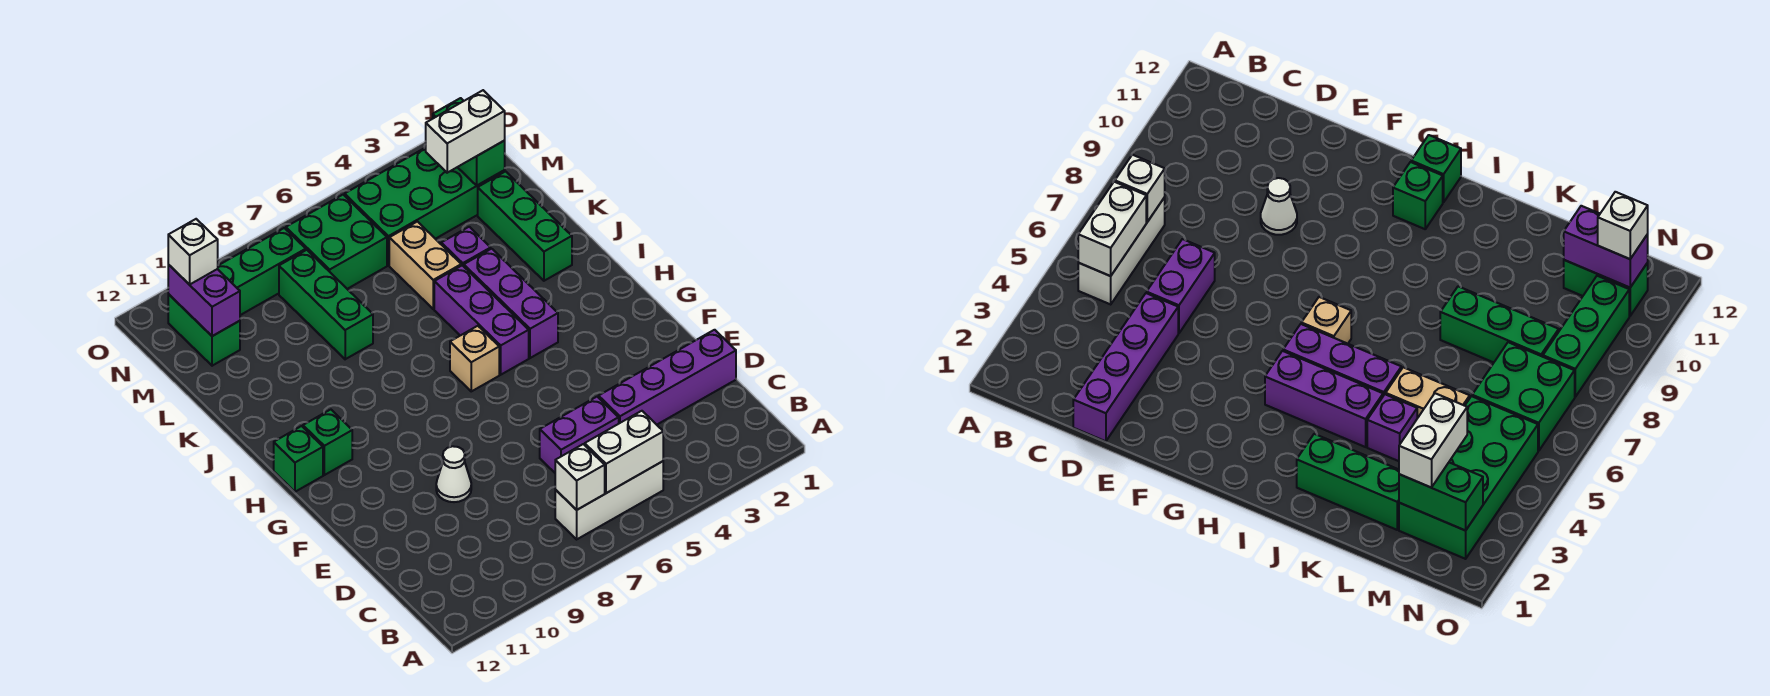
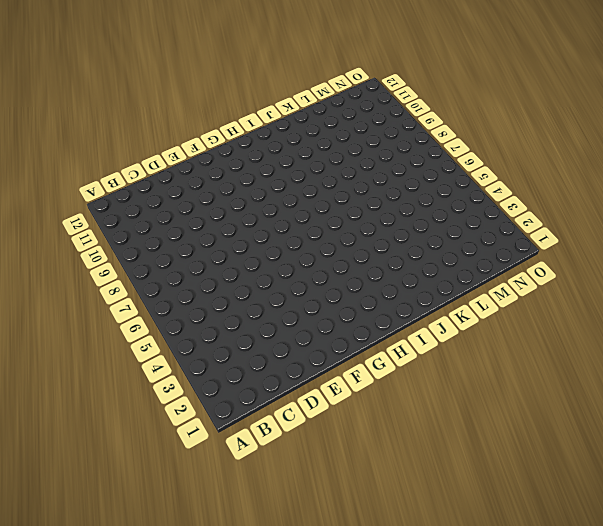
none -> white 1x3 brick [555,461,663,539]
none -> purple 1x4 brick [599,330,736,425]
none -> purple 1x2 brick [540,397,619,473]

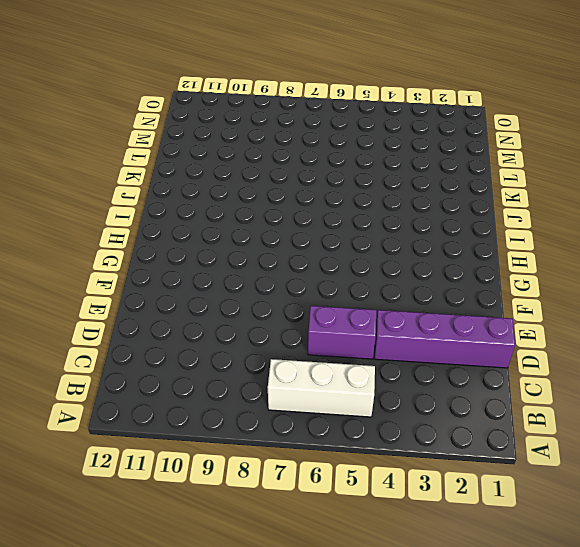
none -> white 1x1 cone [436,446,471,502]
none -> purple 1x3 brick [464,249,558,358]
none -> purple 1x3 brick [434,265,529,375]

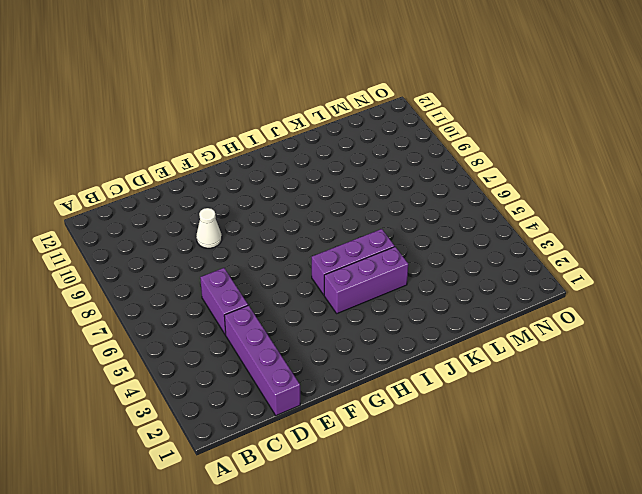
none -> white 1x3 brick [555,461,663,539]
none -> tan 1x1 brick [450,326,499,391]
none -> green 1x1 brick [303,410,352,475]

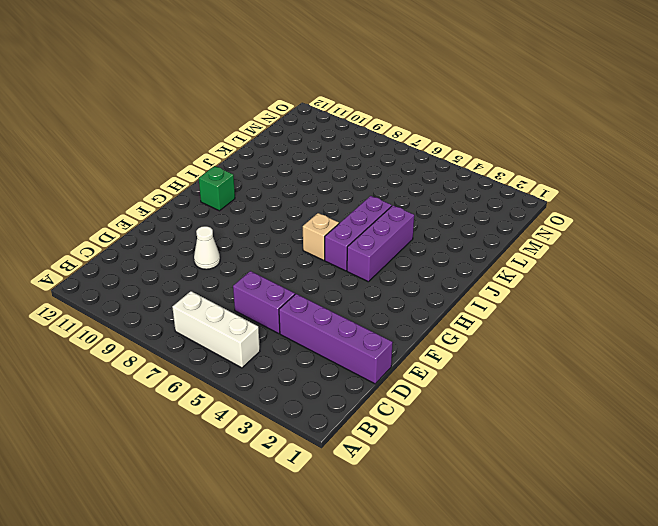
none -> green 1x1 brick [274,426,323,492]
none -> green 1x3 brick [478,171,572,281]
none -> purple 1x1 brick [441,227,491,266]

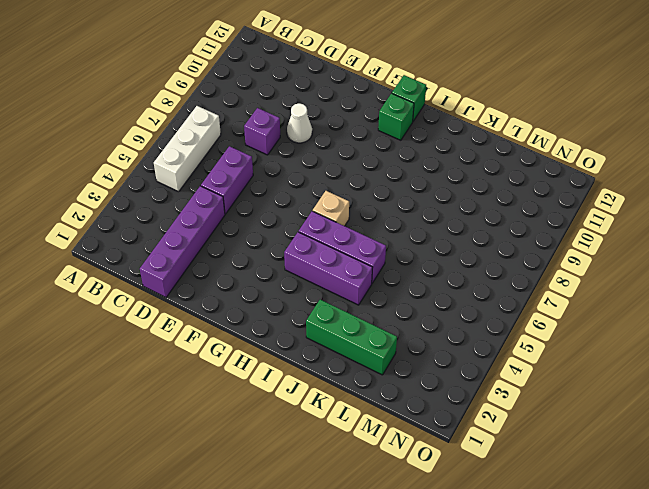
purple 1x1 brick [244,108,280,155] -> purple 1x1 brick moved to [441,227,491,266]
none -> tan 1x2 brick [389,222,461,309]
none -> green 1x3 brick [279,250,373,359]
none -> green 2x4 brick [345,148,505,265]

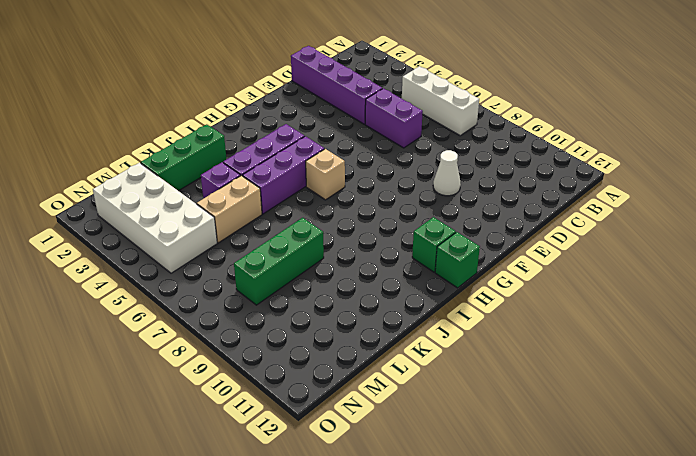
white 2x4 brick [93,163,217,273] -> green 2x4 brick [345,148,505,265]
none -> green 2x2 brick [286,195,387,289]
none -> green 1x2 brick [168,294,240,366]
none -> green 1x3 brick [218,228,306,315]

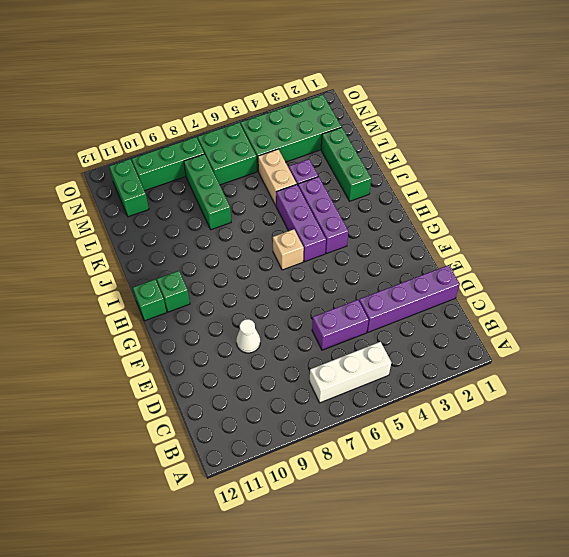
none -> white 1x2 brick [585,411,663,493]
none -> white 1x1 brick [555,444,605,510]
none -> green 1x2 brick [433,98,505,185]

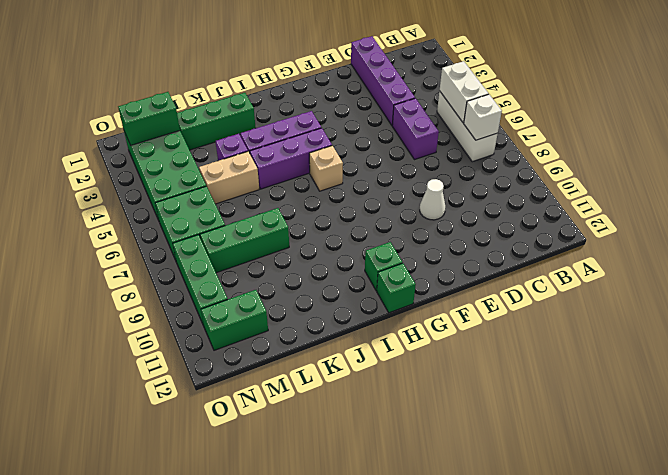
none -> purple 1x2 brick [168,264,240,336]
none -> white 1x2 brick [426,90,505,173]
none -> white 1x1 brick [168,219,218,285]

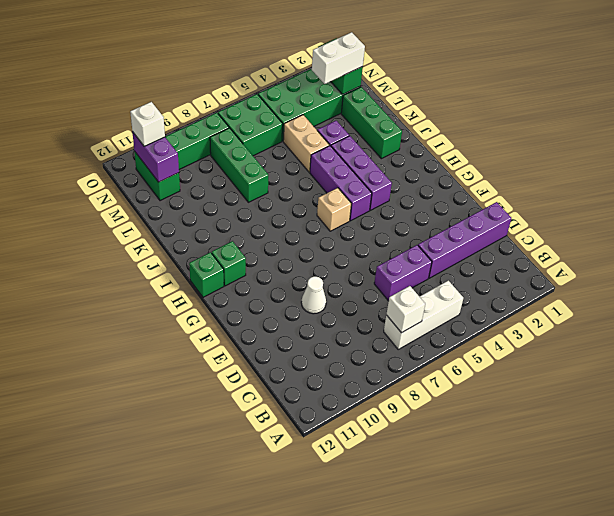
none -> white 1x2 brick [585,411,663,493]

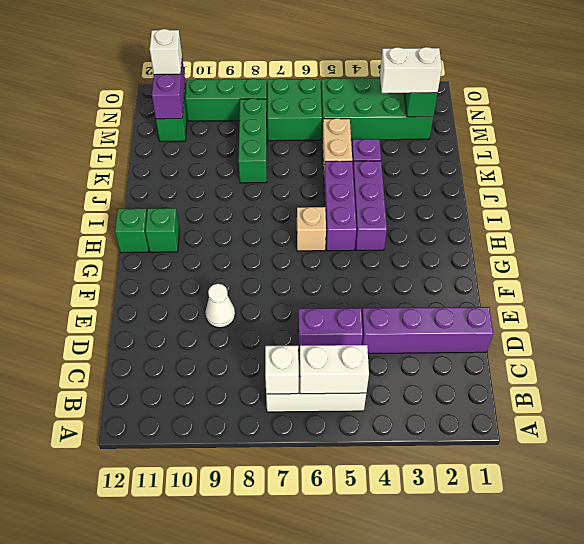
none -> green 1x3 brick [478,171,572,281]

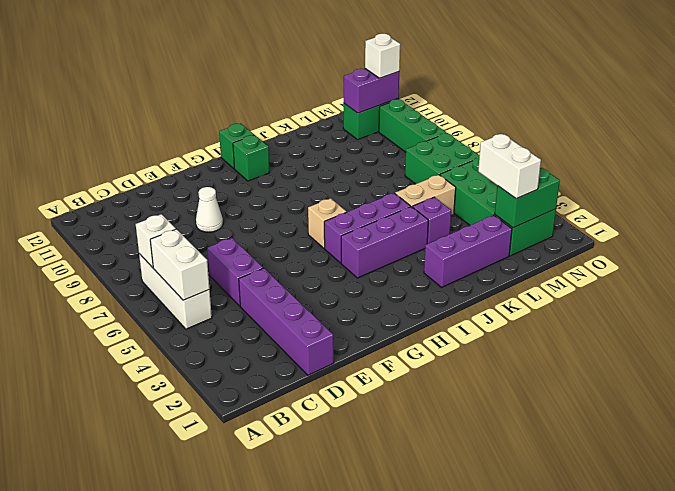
purple 1x3 brick [424,215,512,287] -> green 1x3 brick [478,171,572,281]
none -> green 1x3 brick [279,250,373,359]

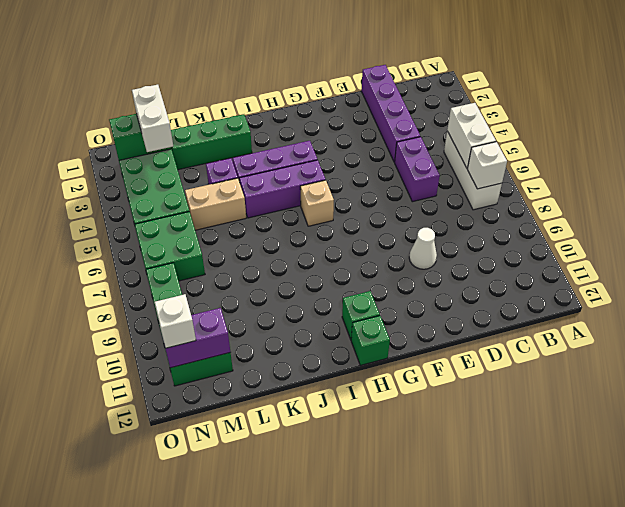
none -> green 1x3 brick [279,250,373,359]

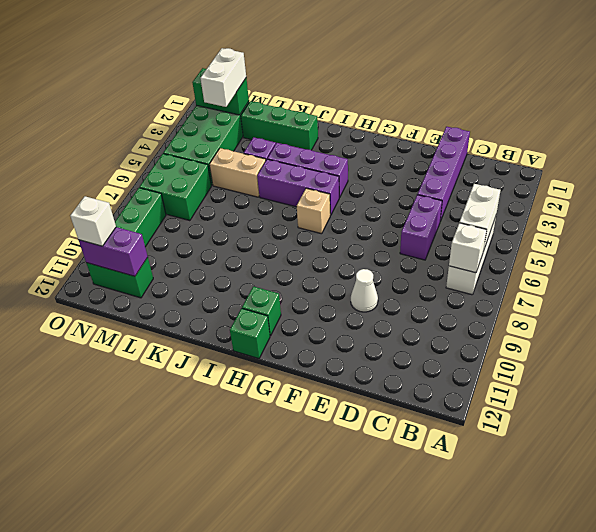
none -> green 1x3 brick [279,250,373,359]

